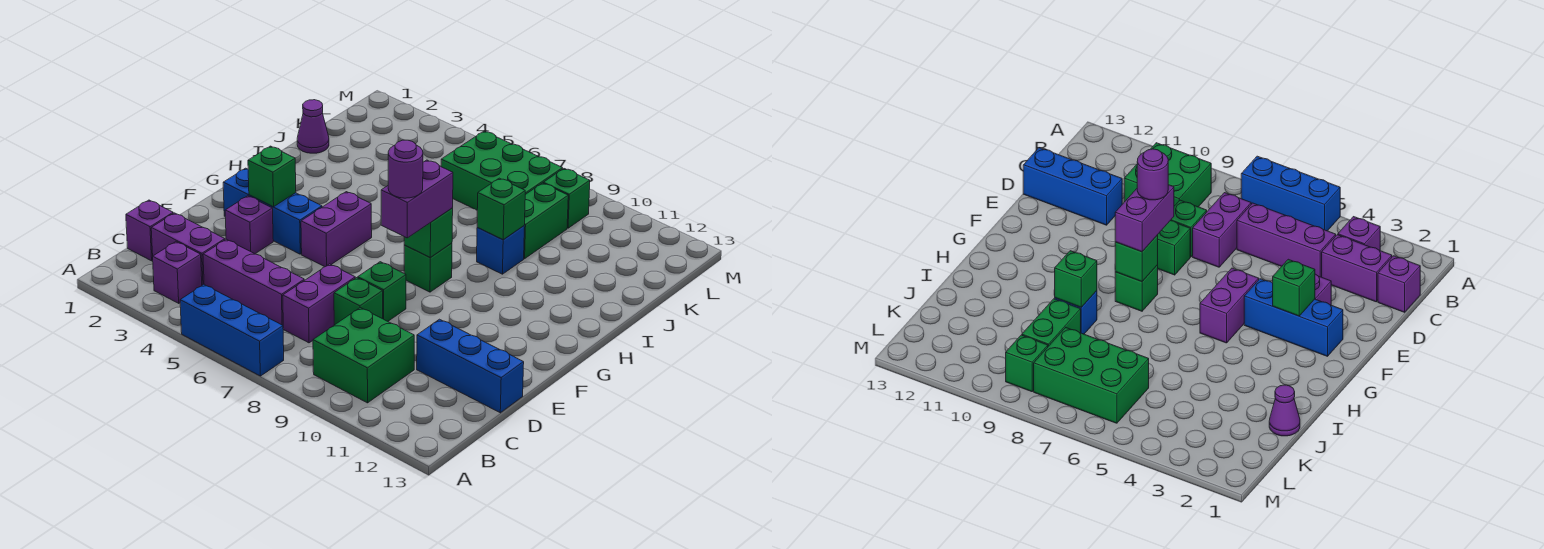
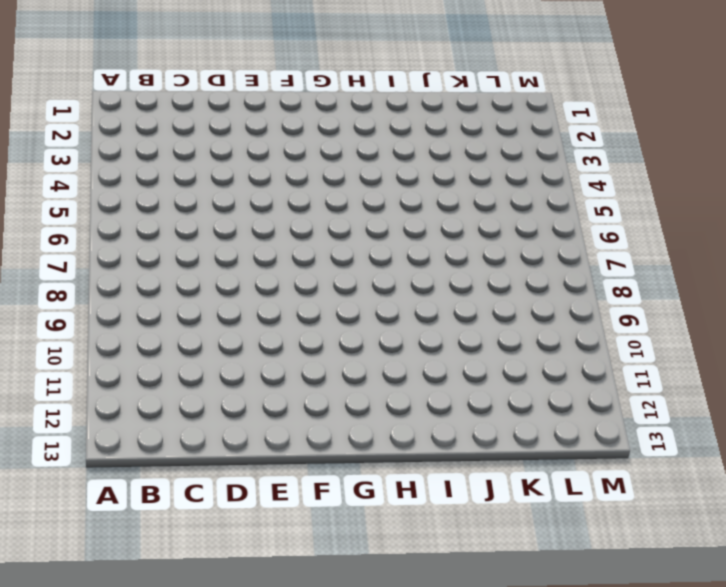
none -> blue 1x3 brick [180,284,284,376]
none -> purple 1x1 brick [153,242,202,303]
none -> green 2x2 brick [313,308,414,403]

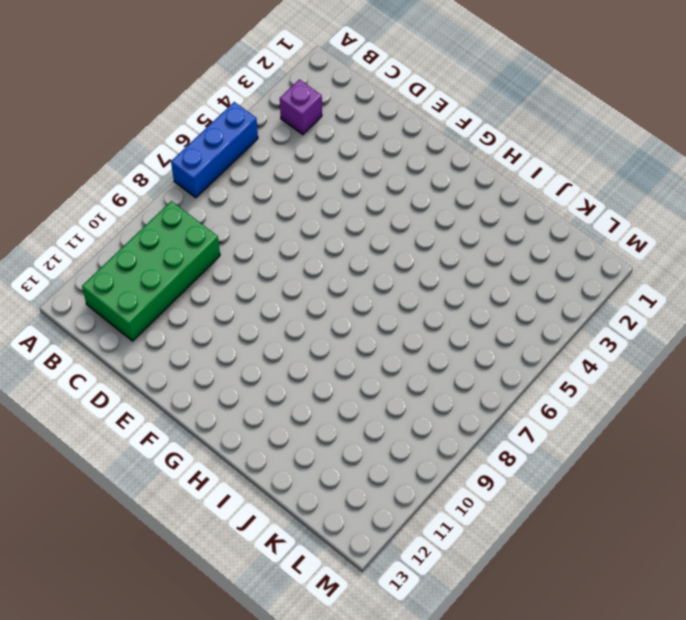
green 2x4 brick [82,201,220,341] -> green 2x2 brick [313,308,414,403]
none -> purple 1x1 brick [126,200,173,261]
none -> purple 1x2 brick [151,213,225,285]
none -> purple 1x3 brick [203,239,304,325]

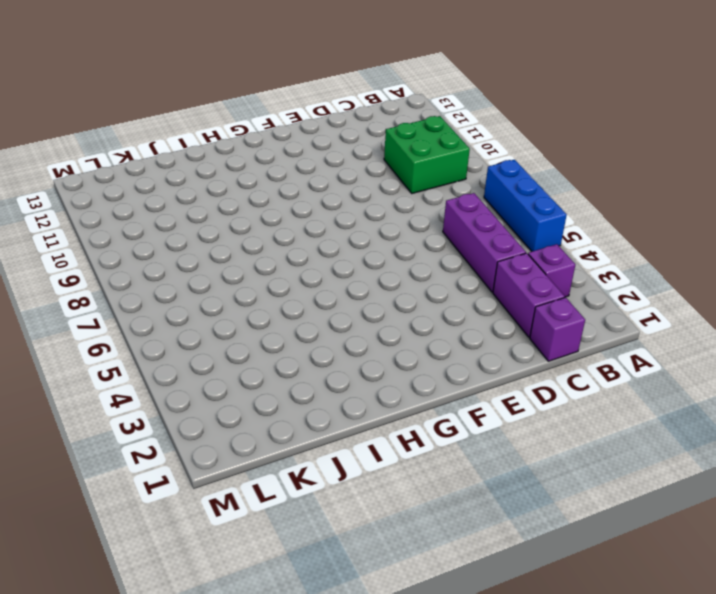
none -> purple 1x2 brick [283,264,355,343]
none -> green 1x1 brick [334,278,383,325]
none -> blue 1x3 brick [417,319,524,413]

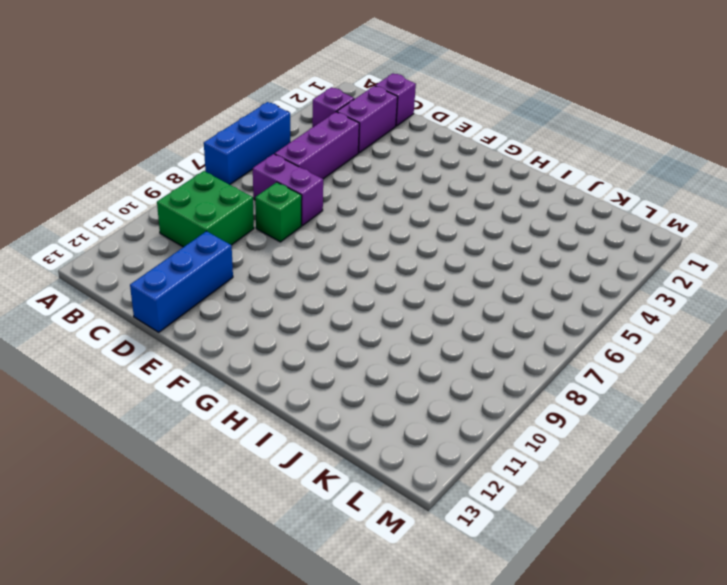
none -> purple 1x1 brick [225,196,273,254]
none -> green 1x1 brick [358,262,406,321]
none -> blue 1x3 brick [223,168,322,254]

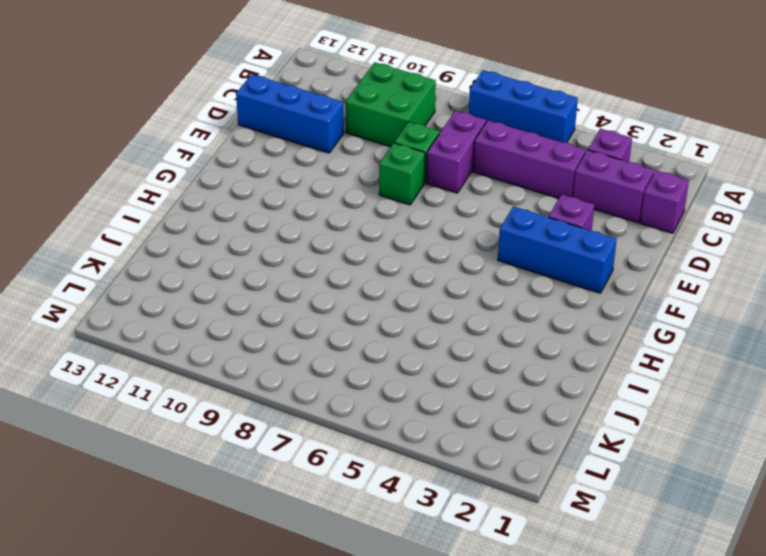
none -> purple 1x2 brick [301,192,372,267]
none -> green 1x1 brick [404,243,452,292]
none -> blue 1x1 brick [477,226,524,274]

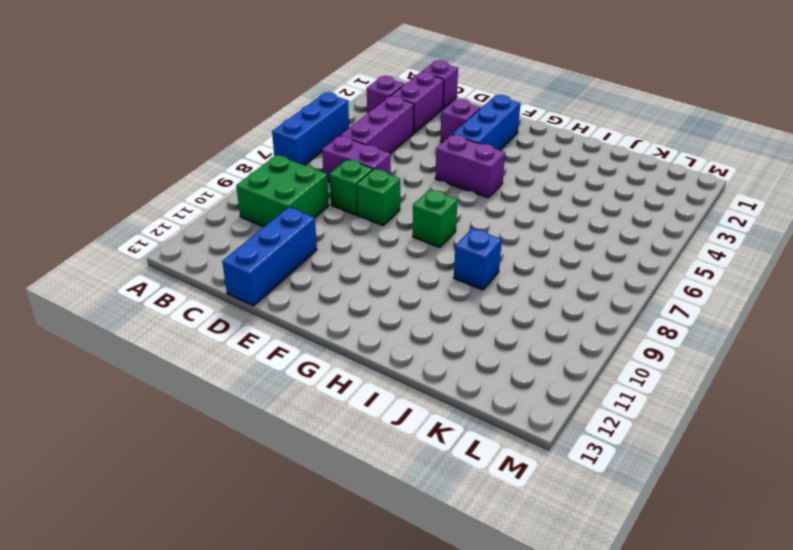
none -> purple 1x1 cone [297,100,329,153]
none -> green 1x2 brick [524,183,568,259]
none -> green 2x3 brick [441,131,563,210]

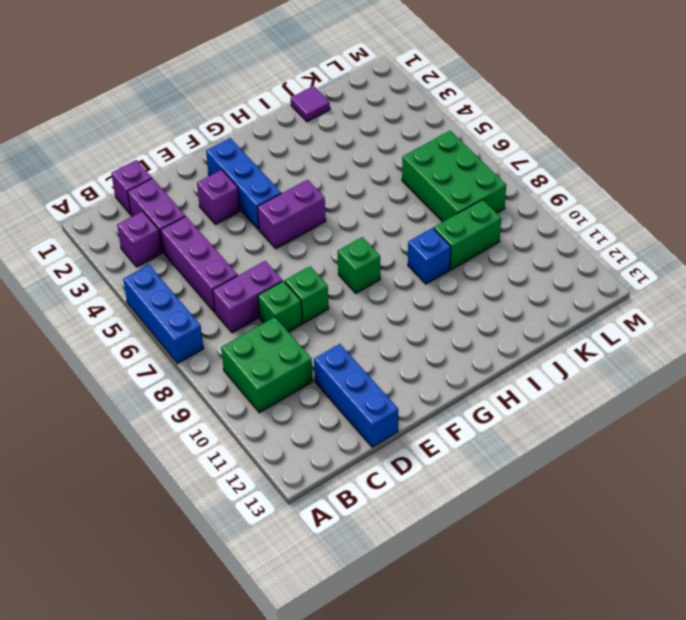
purple 1x1 tile [291,86,330,122] -> purple 1x1 cone [297,100,329,153]
none -> green 1x1 brick [543,169,590,228]
none -> green 1x1 brick [248,146,296,207]
none -> green 1x1 brick [404,208,453,258]

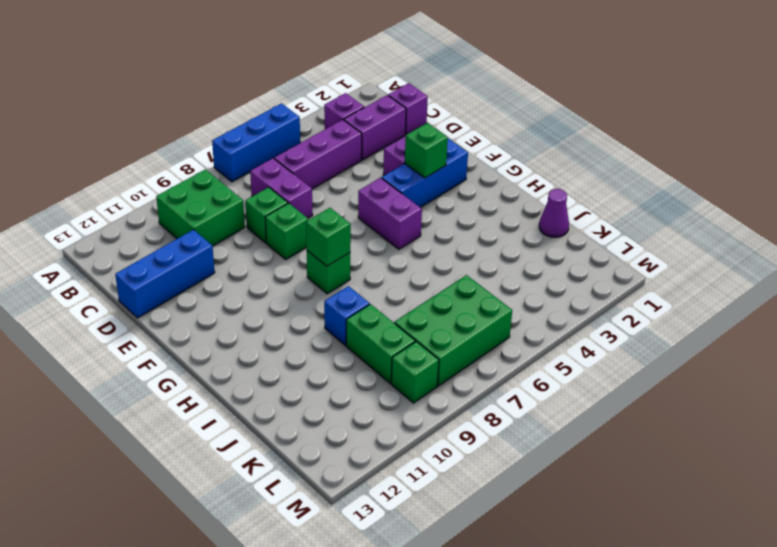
none -> green 1x1 brick [477,178,525,240]
none -> purple 1x2 brick [381,160,453,238]
none -> purple 1x1 round brick [388,140,423,198]

